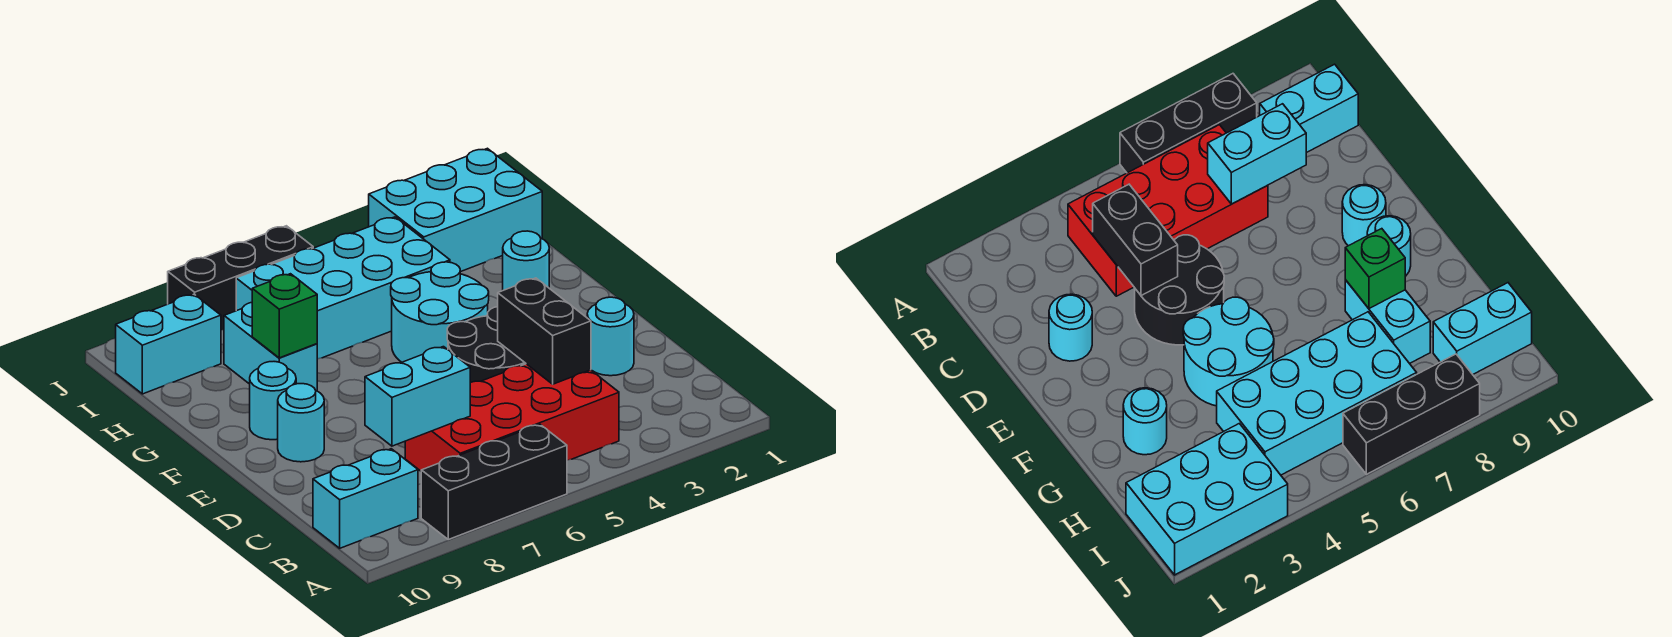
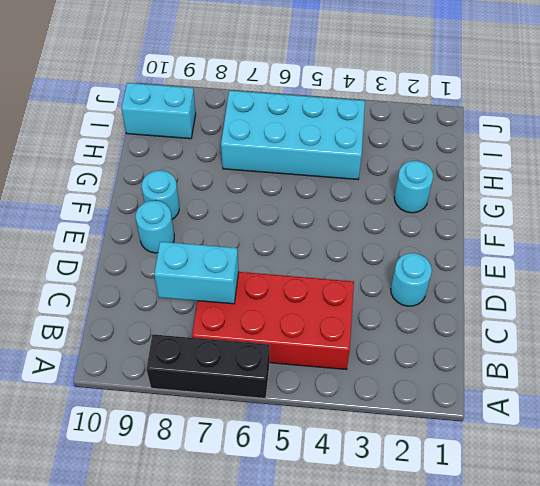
none -> cyan 1x2 brick [313,449,418,548]
none -> black 2x2 round brick [447,307,526,382]
none -> cyan 2x2 round brick [391,262,489,362]

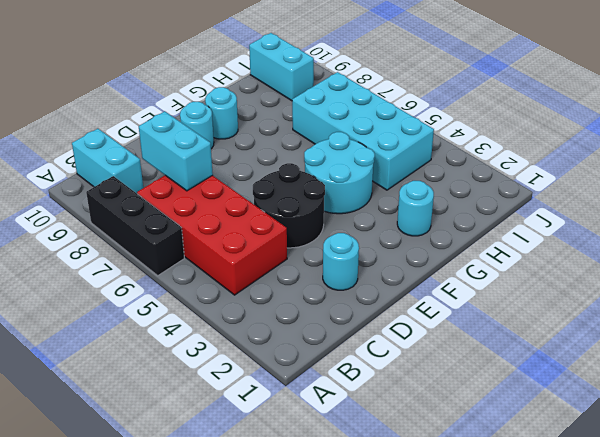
none -> cyan 1x2 brick [224,302,317,391]
none -> cyan 2x3 brick [369,148,542,272]
none -> black 1x3 brick [168,226,313,330]

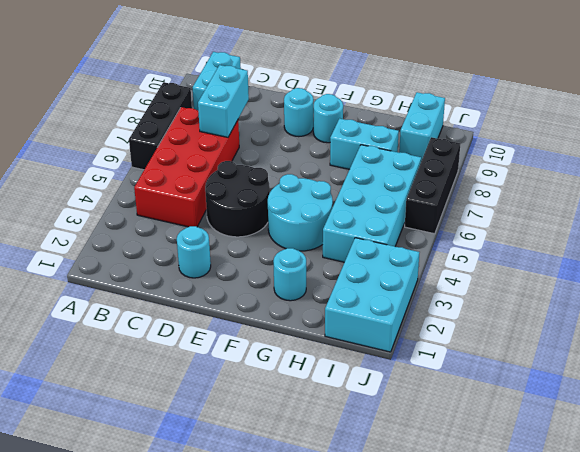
none -> black 1x2 brick [498,278,591,384]
none -> green 1x1 brick [252,274,317,358]

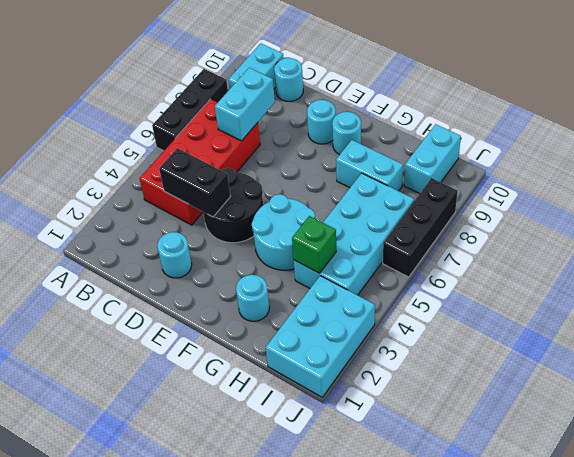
cyan 1x1 round brick [274,58,303,101] -> none
green 1x1 brick [292,216,336,273] -> green 1x1 brick moved to [252,274,317,358]

